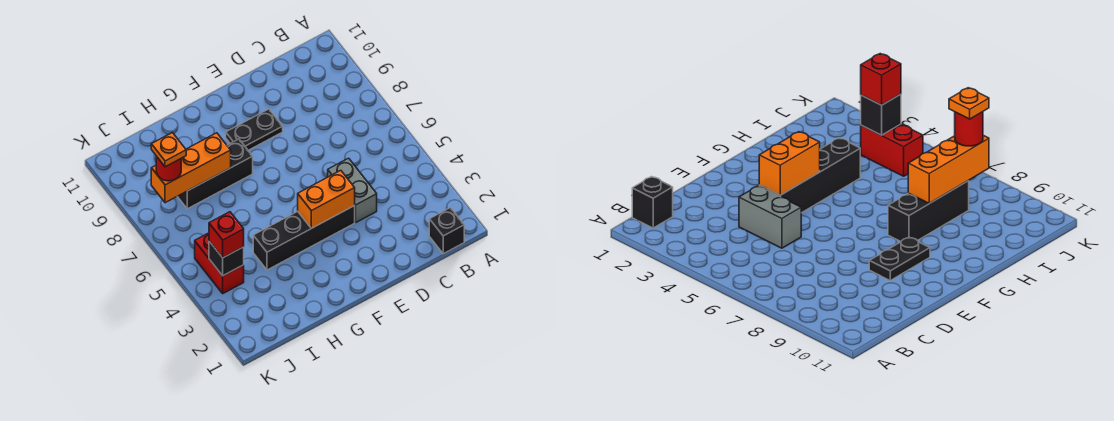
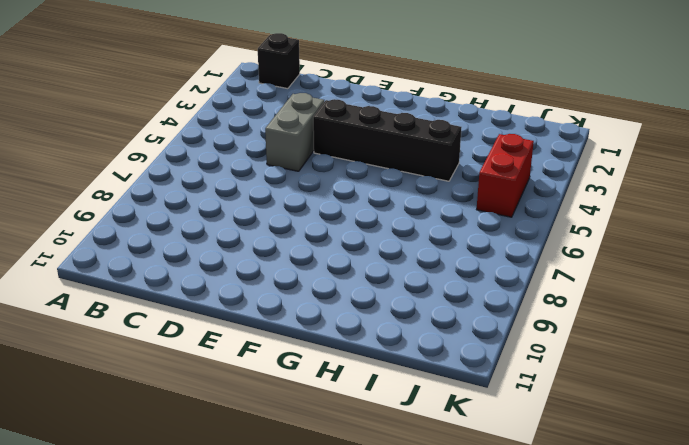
none -> black 1x2 plate [226,109,283,150]
none -> black 1x3 brick [177,139,253,209]
none -> orange 1x2 brick [298,170,355,228]

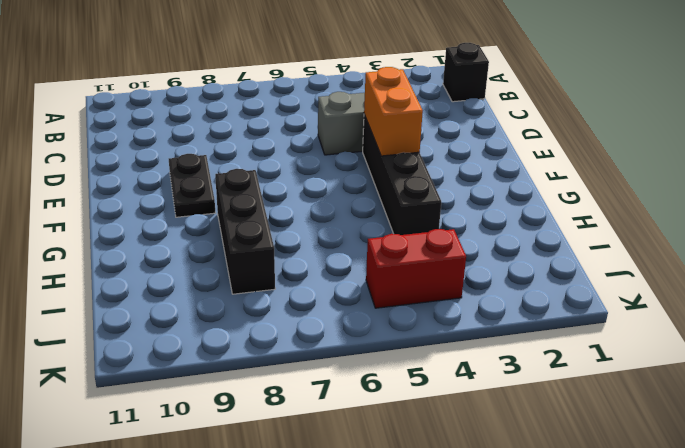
none -> orange 1x3 brick [151,133,231,203]
none -> black 1x1 brick [209,241,244,276]
none -> red 1x1 brick [209,212,244,258]

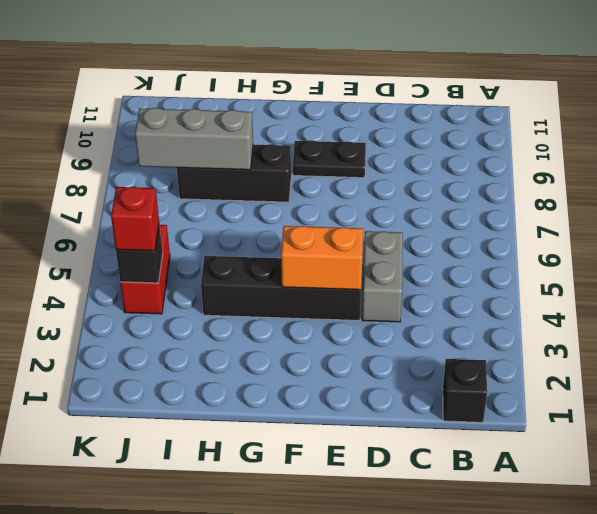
grey 1x3 brick [135,108,253,170] -> orange 1x3 brick [151,133,231,203]
none -> red 1x1 round brick [156,156,181,181]
none -> orange 1x1 plate [151,133,186,167]

